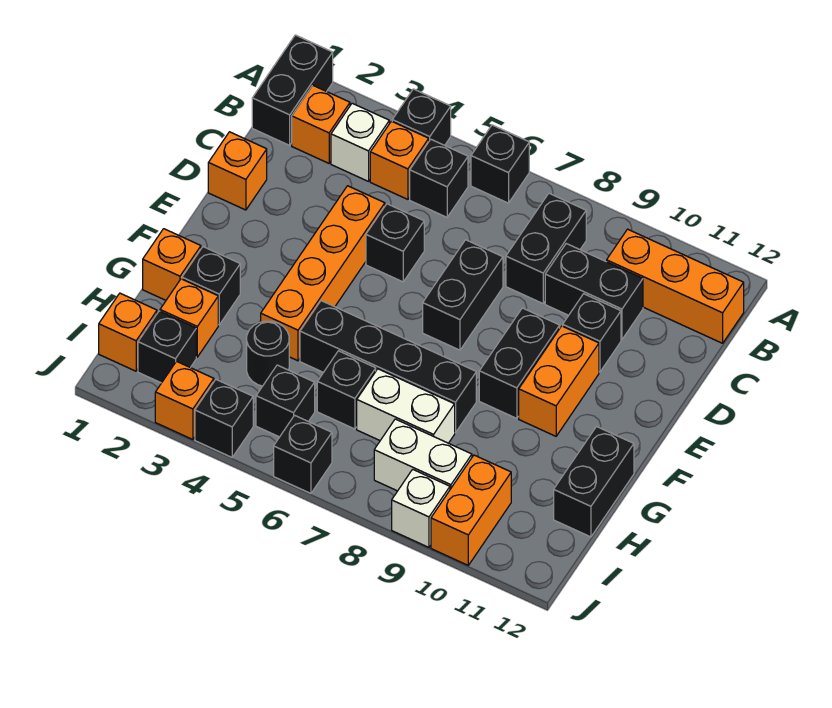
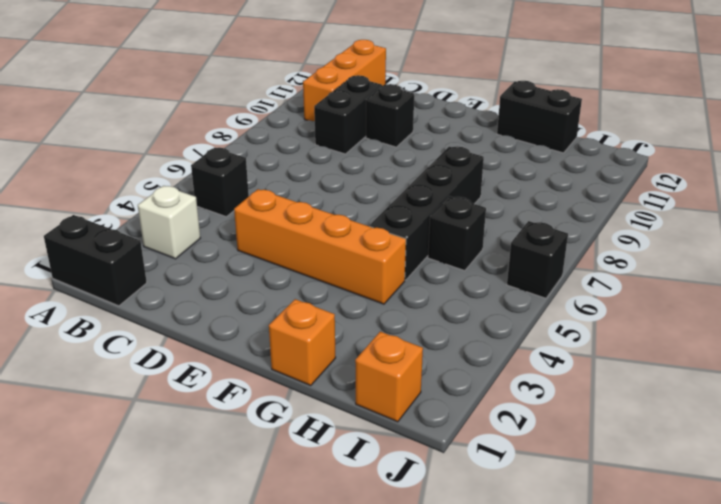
none -> black 1x1 brick [392,89,451,145]
none -> black 1x1 brick [471,125,529,203]
none -> orange 1x1 brick [292,85,350,163]
none -> orange 1x1 brick [370,121,429,199]

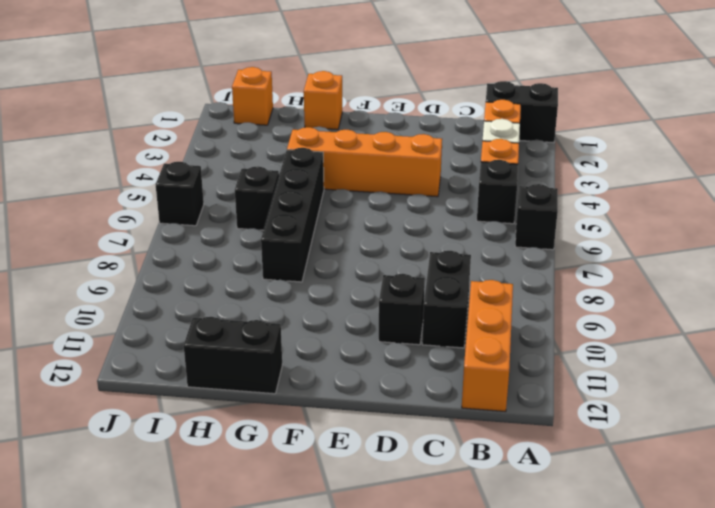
none -> black 1x1 brick [392,89,451,145]
none -> black 1x2 brick [506,193,586,303]
none -> orange 1x1 brick [208,132,267,210]
none -> black 1x1 brick [366,204,424,282]

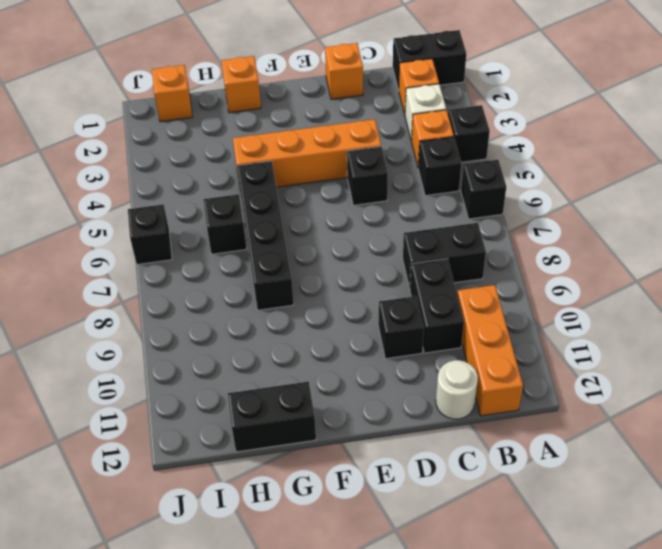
white 1x1 round brick [436,360,478,419] -> none
none -> black 1x2 brick [423,240,503,350]
none -> black 1x2 brick [479,308,560,418]
none -> orange 1x2 brick [519,326,599,436]
none -> black 1x1 brick [182,247,240,325]

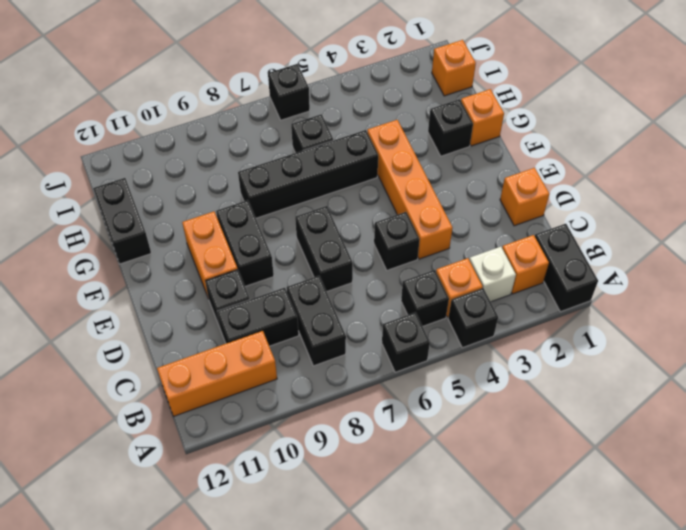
none -> orange 1x1 brick [160,279,218,357]
none -> black 1x1 round brick [247,321,289,386]
none -> white 1x2 brick [357,369,455,443]
none -> black 1x1 brick [138,311,196,383]

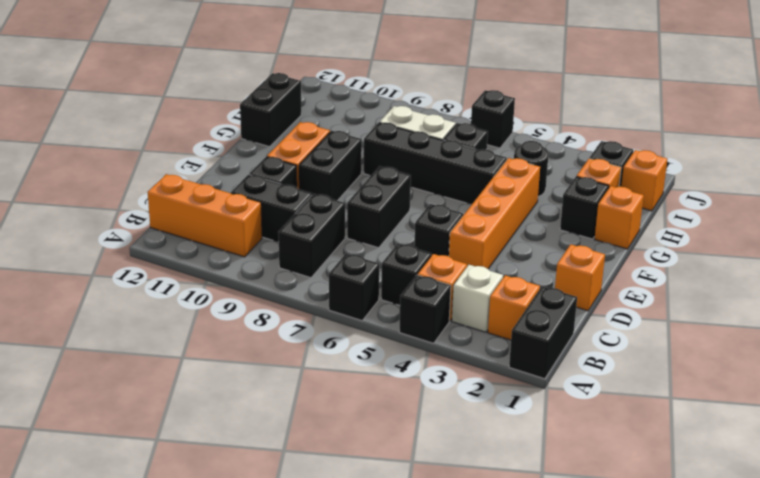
none -> black 1x1 brick [256,365,315,437]
none -> white 1x2 brick [374,419,472,491]
none -> orange 1x2 brick [431,455,511,565]
none -> orange 1x1 brick [155,361,214,440]

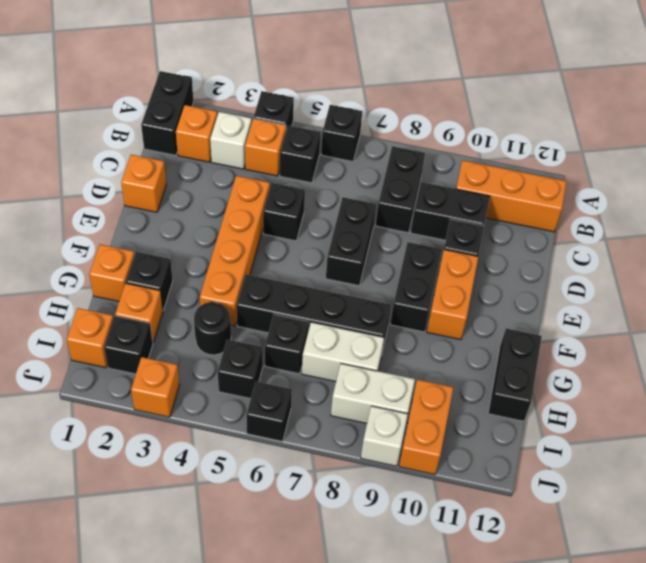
none -> black 1x1 brick [195,380,253,457]

